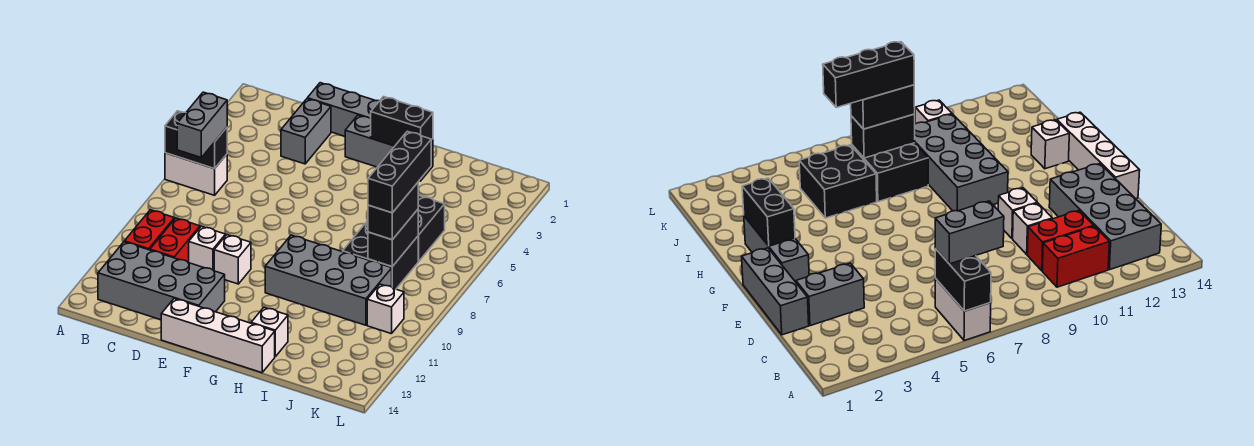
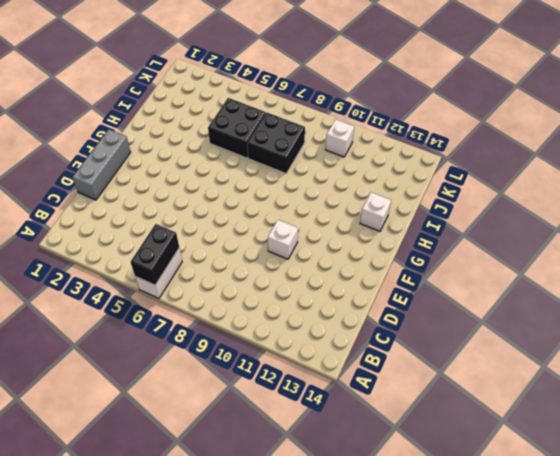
none -> red 1x2 brick [124,210,174,250]
none -> grey 2x4 brick [98,242,225,320]
none -> red 1x2 brick [150,218,200,263]

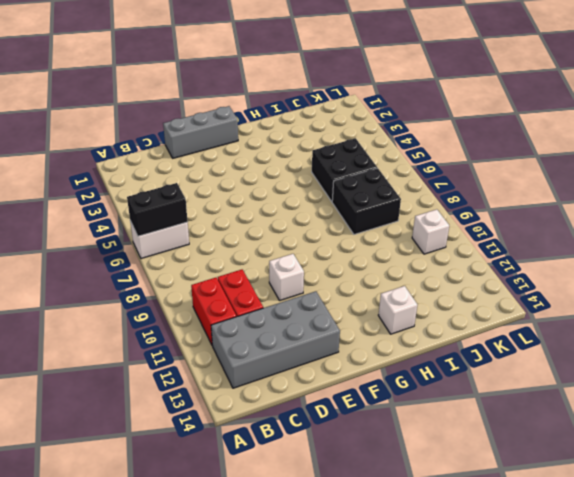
none -> grey 1x2 brick [281,99,331,164]
none -> white 1x1 brick [189,226,226,271]
none -> white 1x4 brick [161,299,275,373]

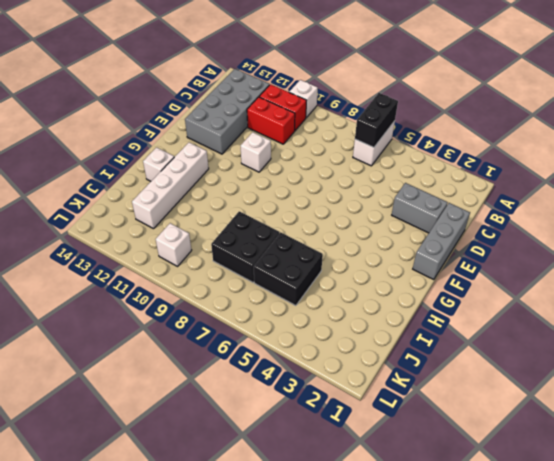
white 1x1 brick [289,80,318,118] -> white 1x1 brick moved to [189,226,226,271]
white 1x4 brick [132,142,209,229] -> white 1x4 brick moved to [161,299,275,373]
none -> grey 1x3 brick [345,115,433,181]
none -> grey 2x4 brick [265,235,392,325]
none -> black 1x2 brick [370,97,433,146]

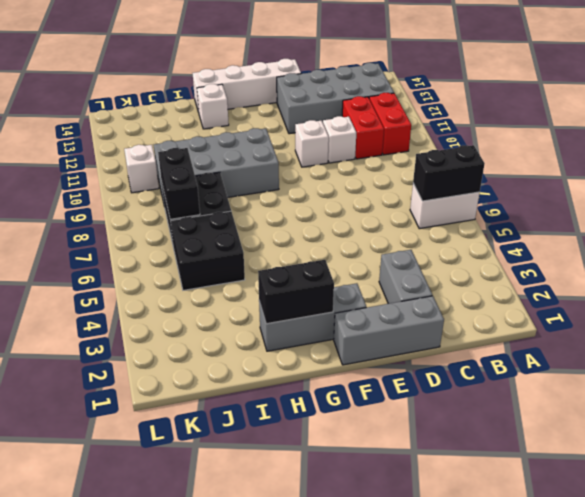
none -> grey 1x2 brick [177,92,227,157]
none -> black 1x2 brick [368,183,418,240]
none -> black 1x3 brick [368,131,431,213]

